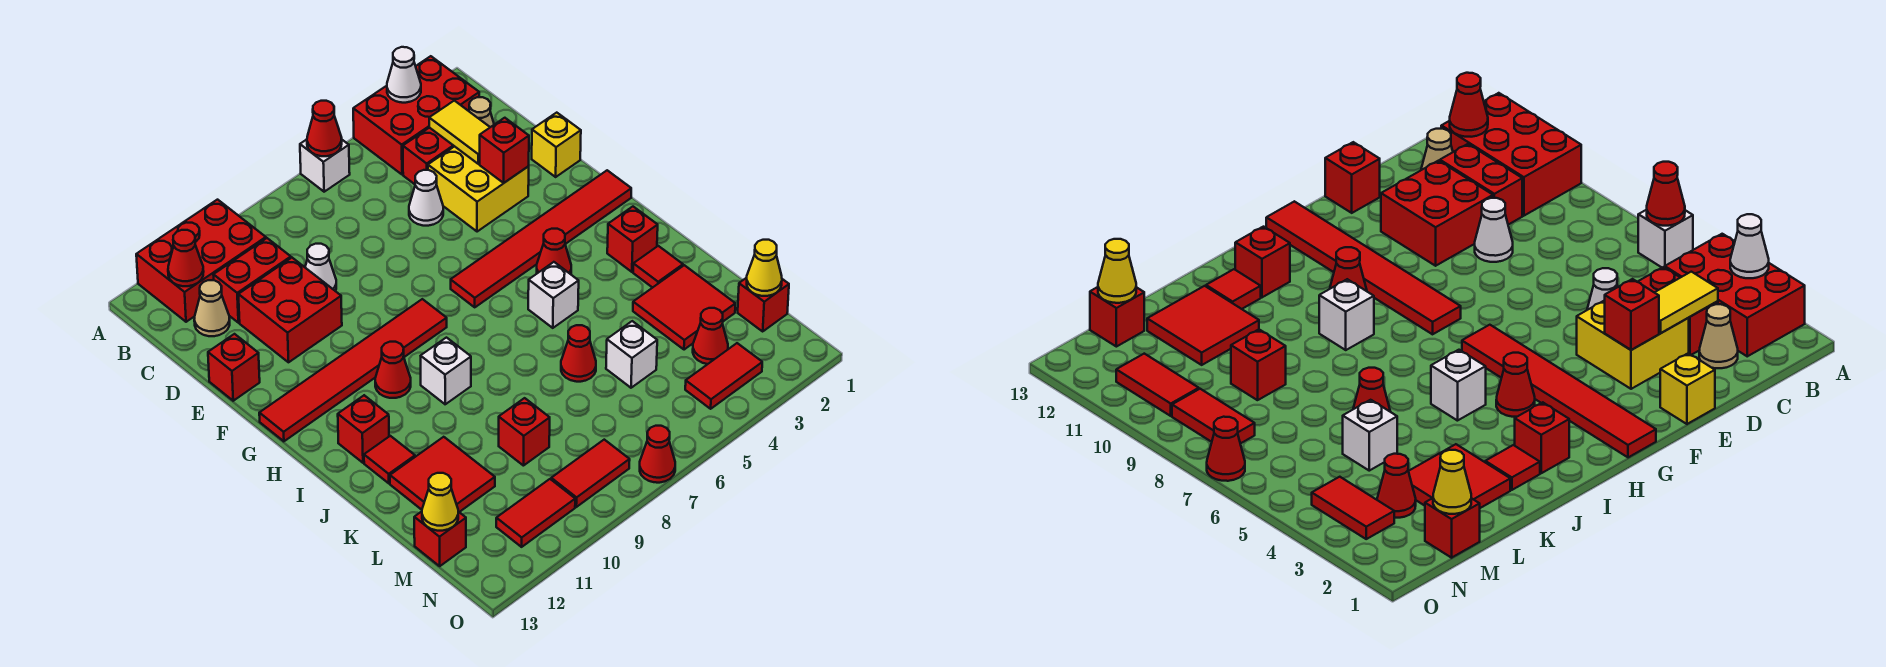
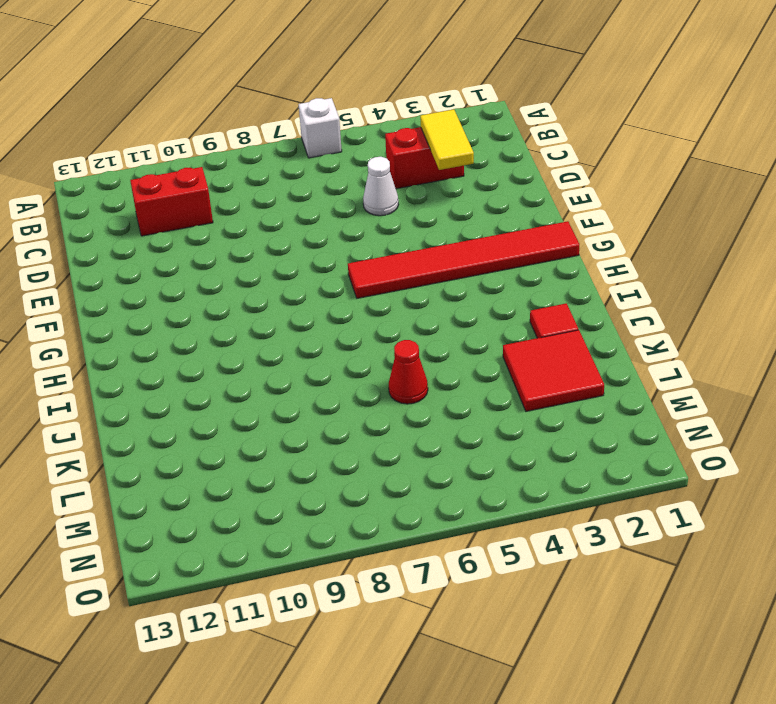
none -> red 2x3 brick [353,56,479,174]
none -> red 2x3 brick [136,200,266,322]
none -> tan 1x1 cone [469,97,494,127]
none -> tan 1x1 cone [194,280,230,336]

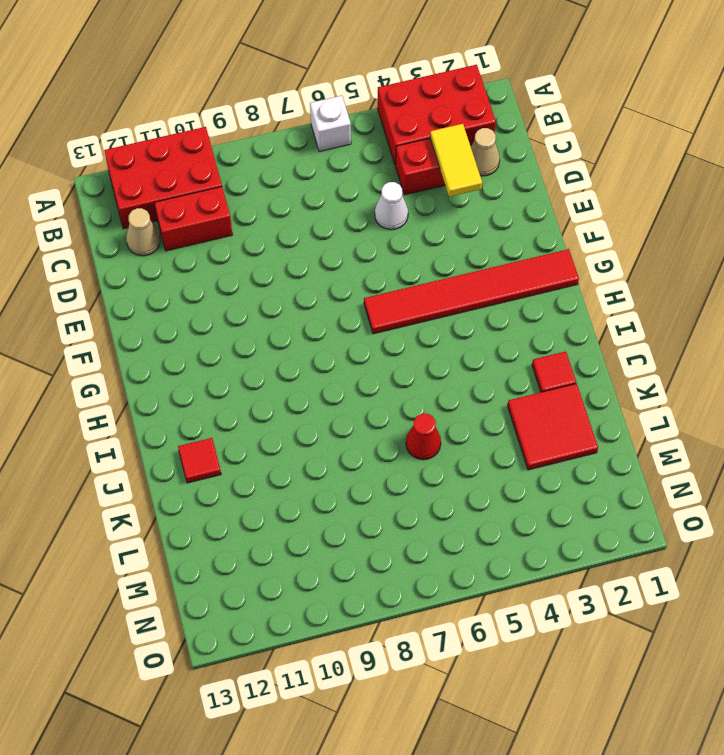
none -> yellow 2x2 brick [428,146,529,232]
none -> white 1x1 cone [305,244,336,291]
none -> red 2x2 brick [238,258,342,362]
none -> yellow 1x1 brick [532,113,581,177]

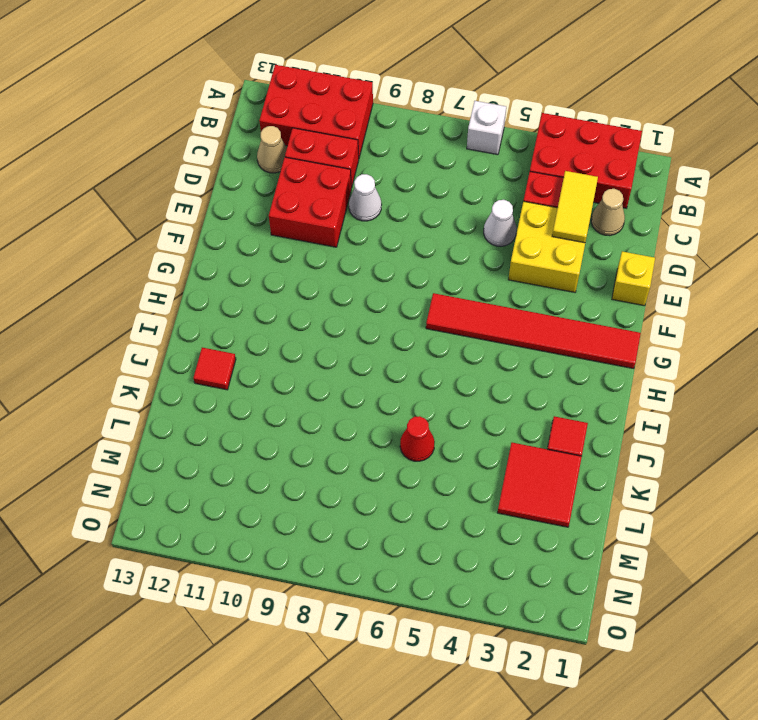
none -> red 1x1 brick [208,334,260,401]
none -> red 1x6 tile [259,299,447,441]
none -> red 1x1 cone [537,229,571,274]
none -> red 1x1 cone [375,342,411,398]

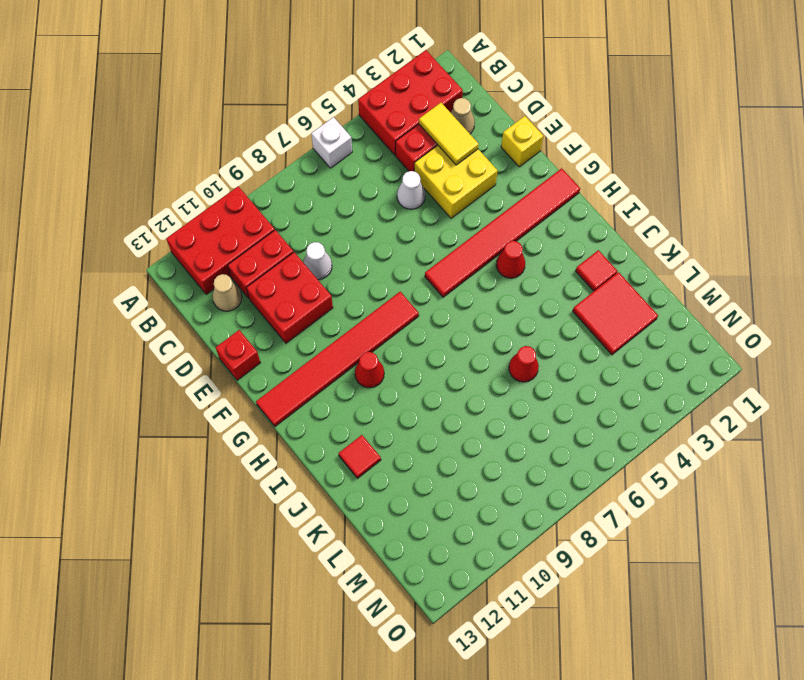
none -> red 1x1 brick [607,207,658,272]
none -> white 1x1 brick [528,262,579,328]
none -> white 1x1 brick [421,338,471,404]
none -> red 1x1 brick [338,395,389,463]

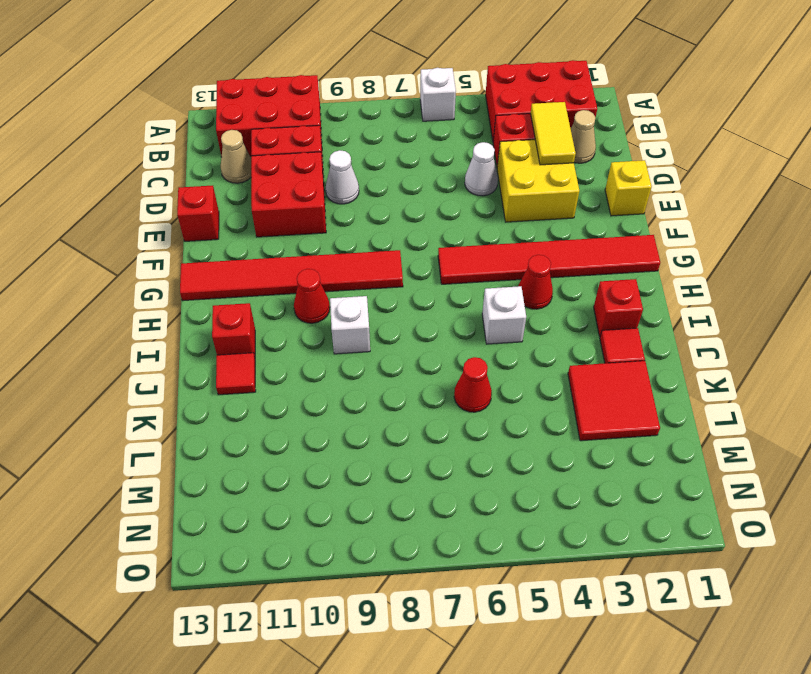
none -> red 2x2 tile [390,437,495,512]
none -> white 1x1 brick [606,321,657,388]
none -> red 1x1 brick [499,398,550,466]
none -> red 1x1 brick [738,278,789,331]

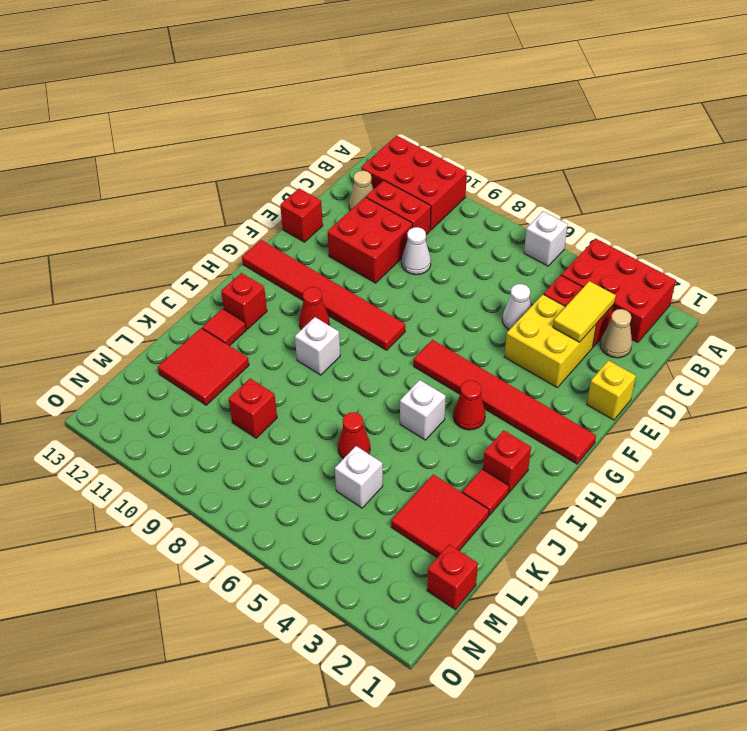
none -> red 1x1 cone [693,308,728,364]
none -> red 1x1 brick [414,511,466,566]
none -> red 1x2 tile [685,343,762,409]
none -> red 1x2 tile [551,440,630,507]

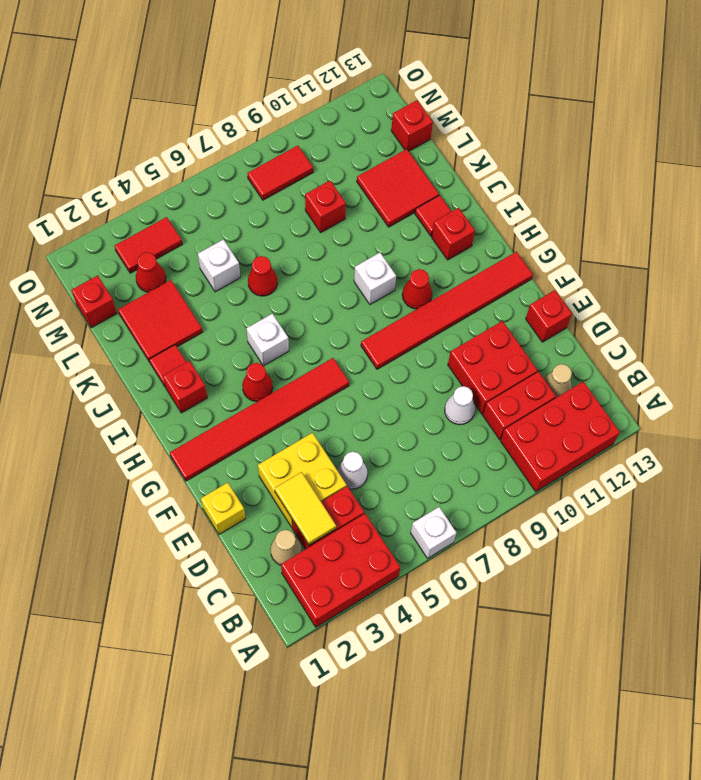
none -> red 1x2 tile [496,479,575,547]
none -> red 1x1 cone [640,426,675,483]
none -> white 1x1 cone [387,47,421,103]
none -> red 1x1 cone [307,101,342,156]

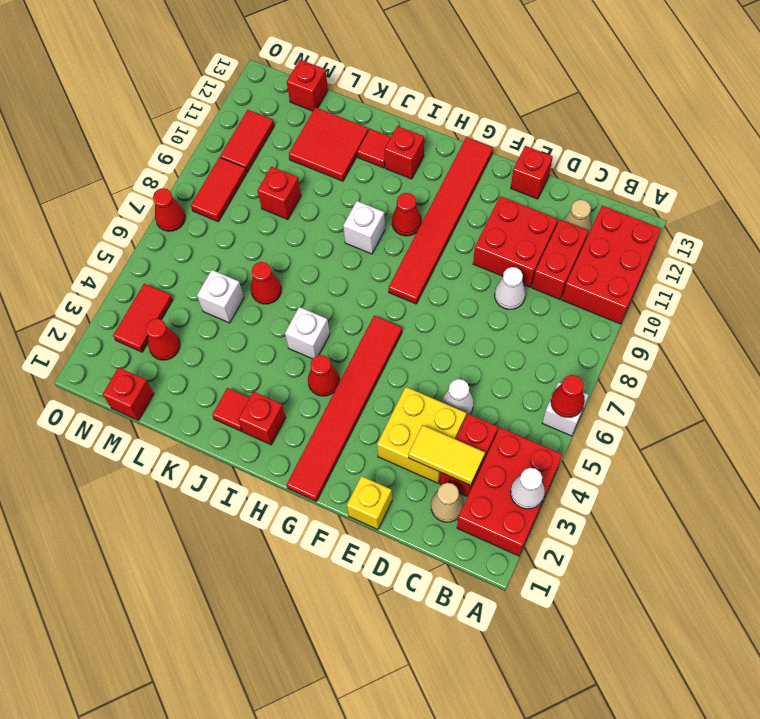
none -> red 2x2 tile [633,265,735,350]
none -> red 1x1 cone [168,230,204,286]
none -> red 1x1 brick [480,118,529,183]
none -> yellow 1x1 cone [747,240,782,296]

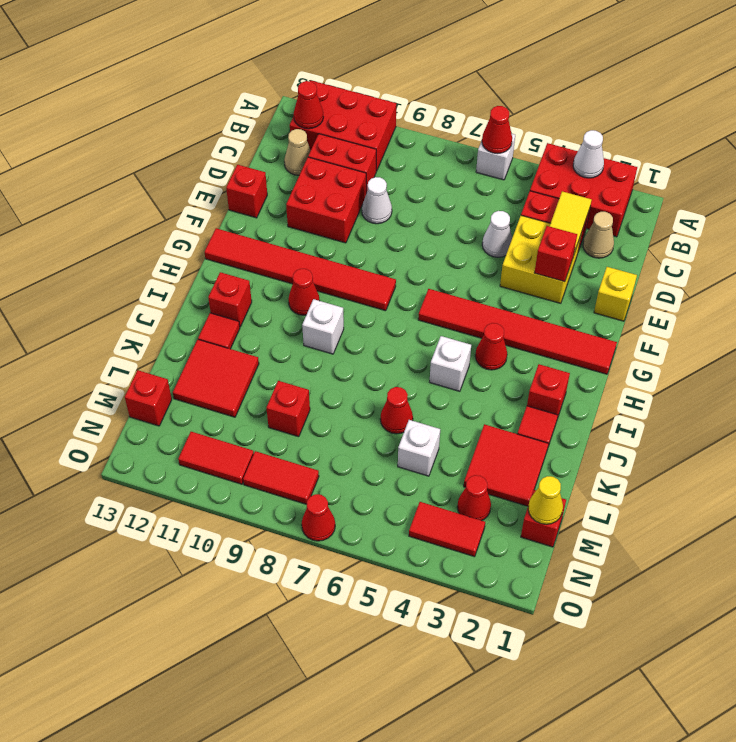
none -> yellow 1x1 cone [422,473,458,531]

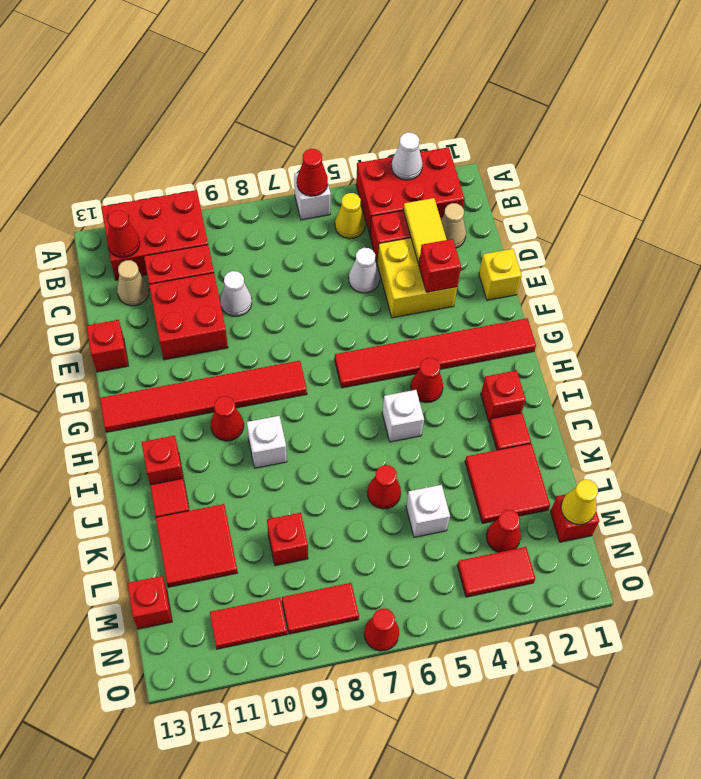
yellow 1x1 cone [335,193,365,239] -> yellow 1x1 cone moved to [422,473,458,531]

